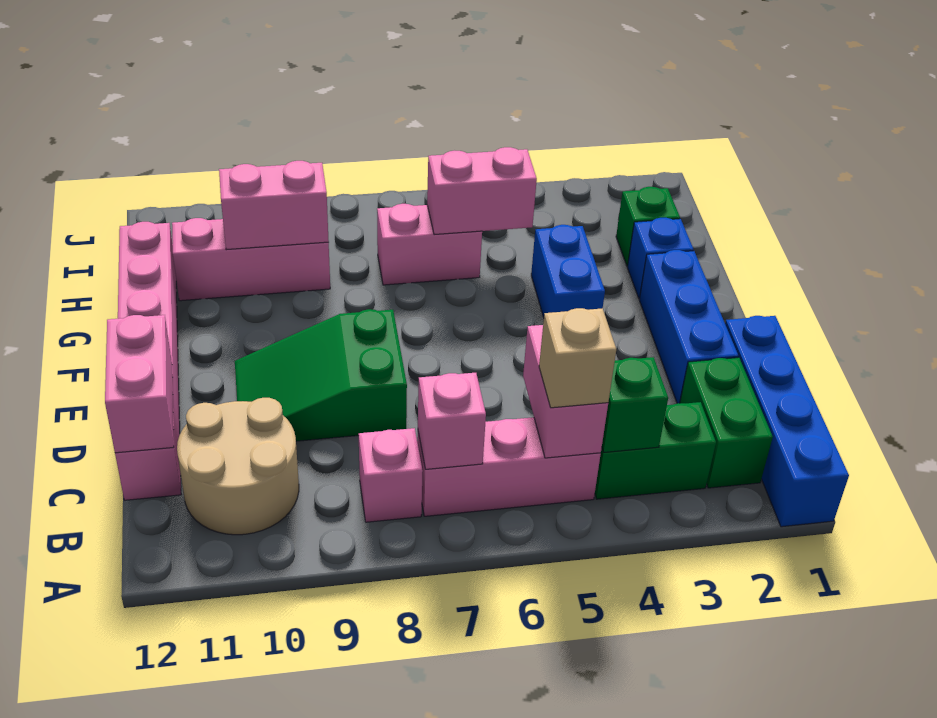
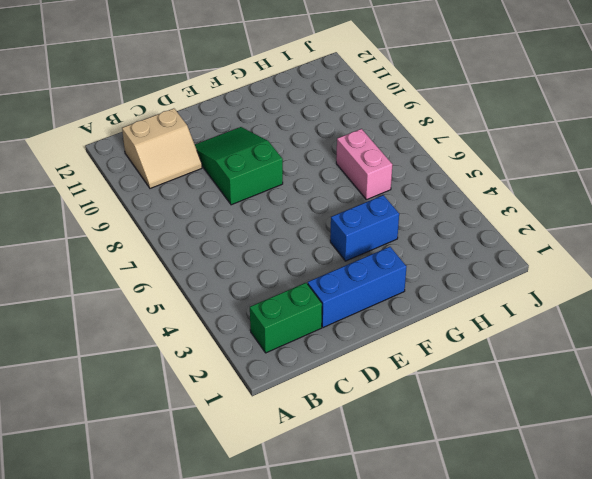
tan 2x2 slope [122,109,202,188] -> tan 2x2 round brick [177,398,299,535]
none -> blue 1x4 brick [725,316,849,527]
none -> green 1x2 brick [595,402,716,499]
none -> pink 1x3 brick [417,417,601,516]

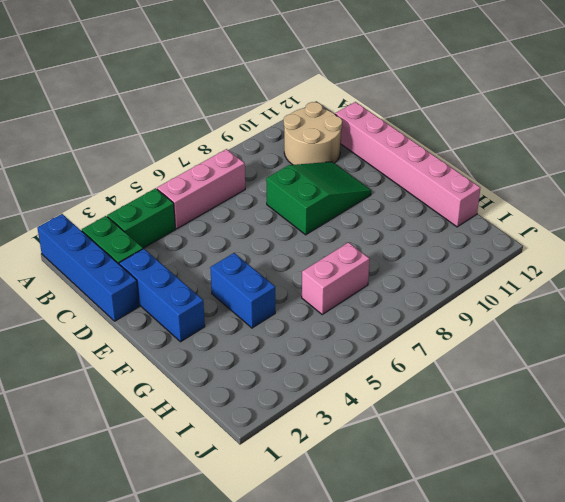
none -> pink 1x1 brick [359,428,423,522]
none -> blue 1x1 brick [627,218,693,299]
none -> green 1x1 brick [616,187,680,266]

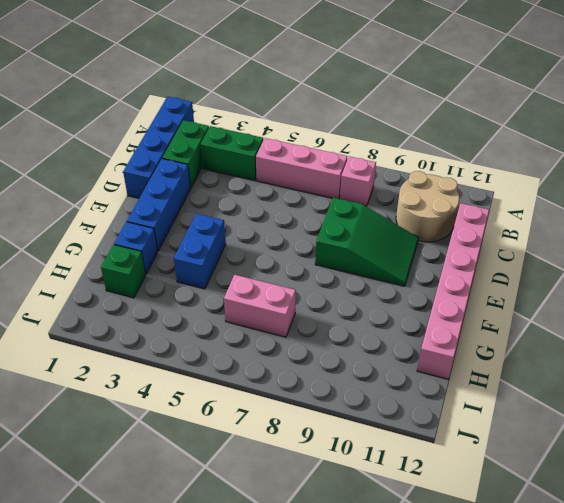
none -> pink 1x3 brick [172,218,330,301]
none -> green 1x1 brick [602,357,668,452]
none -> pink 1x2 brick [523,325,608,458]

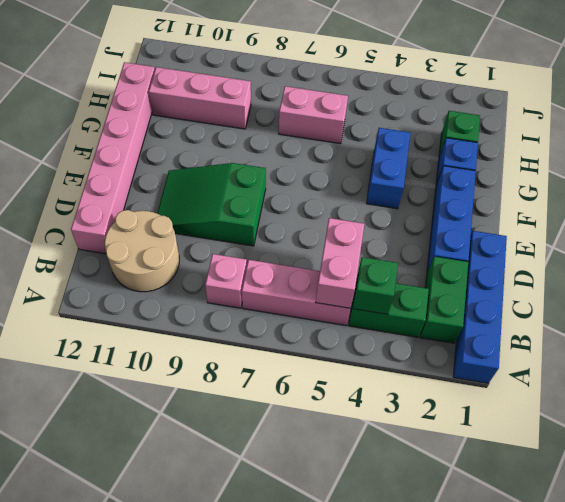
none -> pink 1x1 brick [418,373,486,469]
none -> pink 1x2 brick [105,315,174,453]
none -> pink 1x2 brick [427,147,537,235]

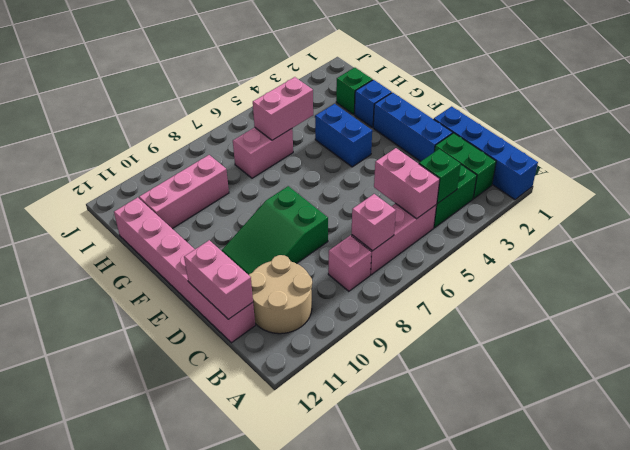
none -> pink 1x2 brick [219,161,329,250]
none -> tan 1x1 brick [539,308,616,408]

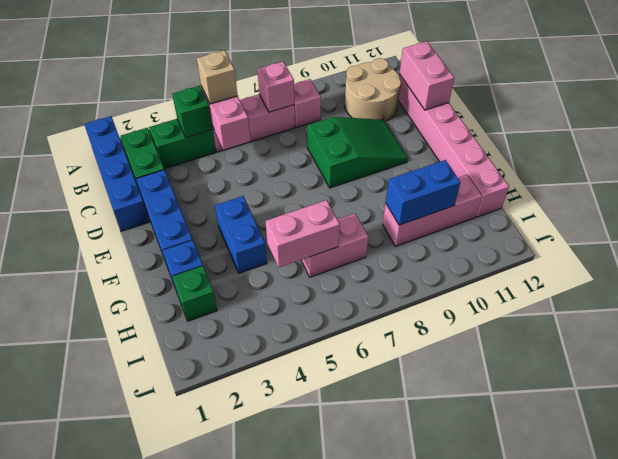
blue 1x2 brick [386,160,461,225] -> pink 1x2 brick [219,161,329,250]

